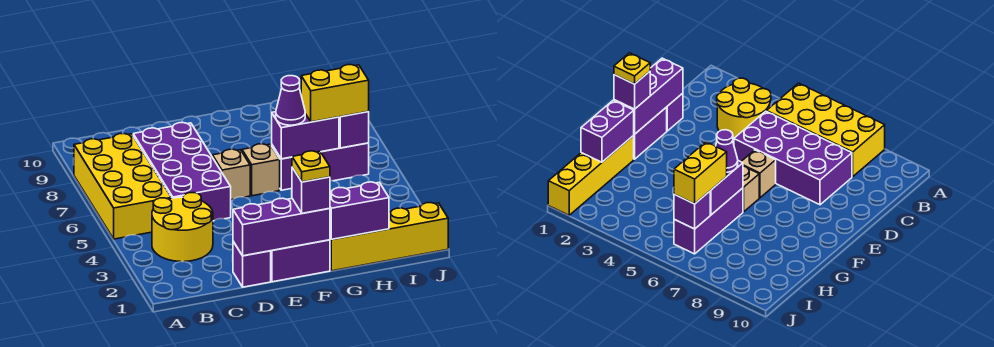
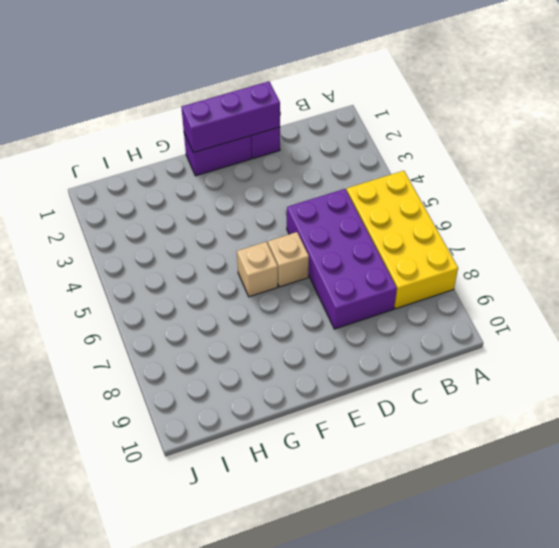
none -> yellow 2x2 round brick [152,193,213,262]
none -> yellow 1x4 brick [330,203,448,271]
none -> purple 1x3 brick [272,143,369,190]

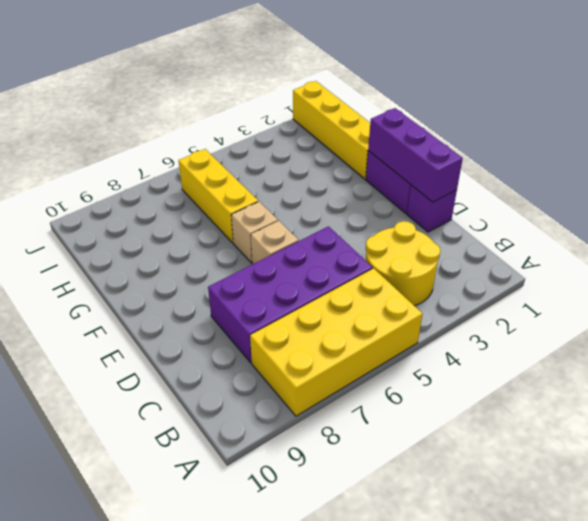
yellow 1x3 brick [178,149,258,243] -> purple 1x3 brick [272,143,369,190]
none -> purple 1x2 brick [330,182,389,239]
none -> purple 1x2 brick [272,112,339,159]
none -> purple 1x1 brick [339,112,369,148]

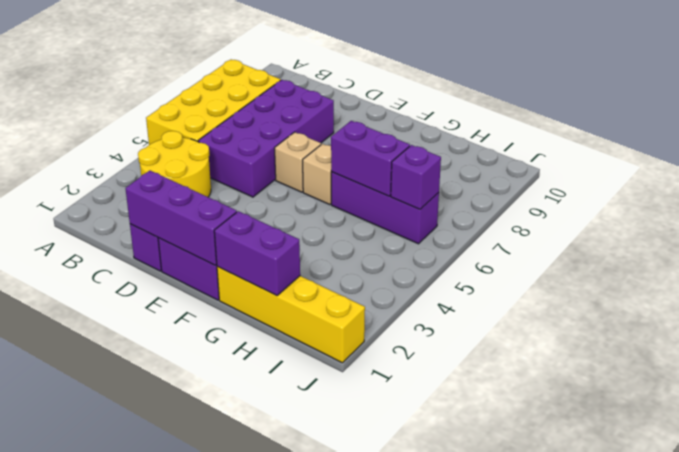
none -> purple 1x1 brick [292,167,330,213]
none -> purple 1x1 cone [276,76,305,125]
none -> yellow 1x2 brick [301,65,369,122]

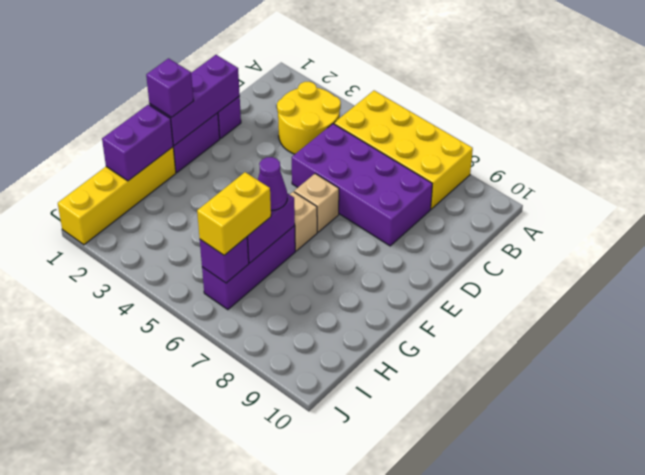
none -> yellow 1x1 plate [292,151,330,182]

